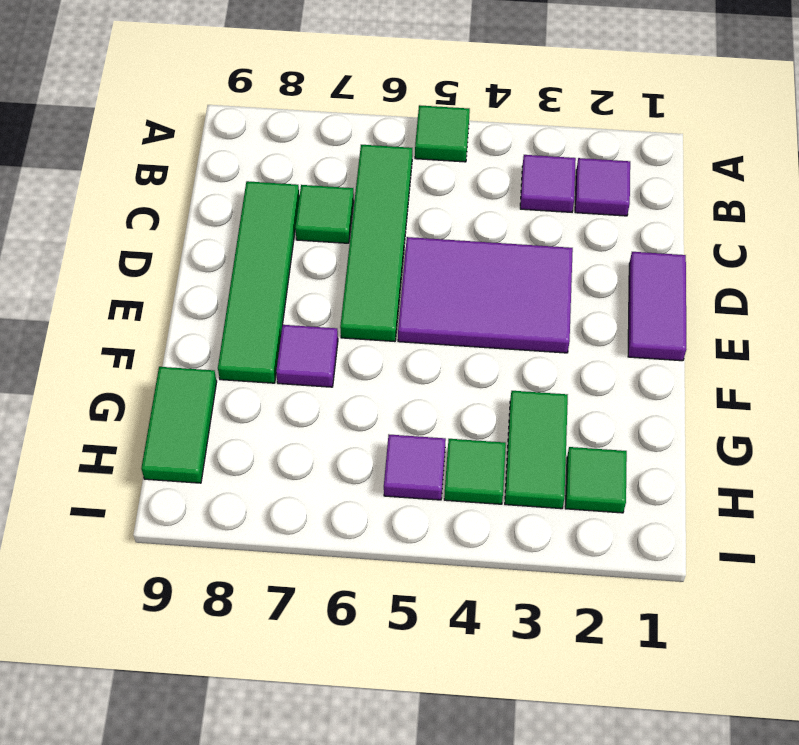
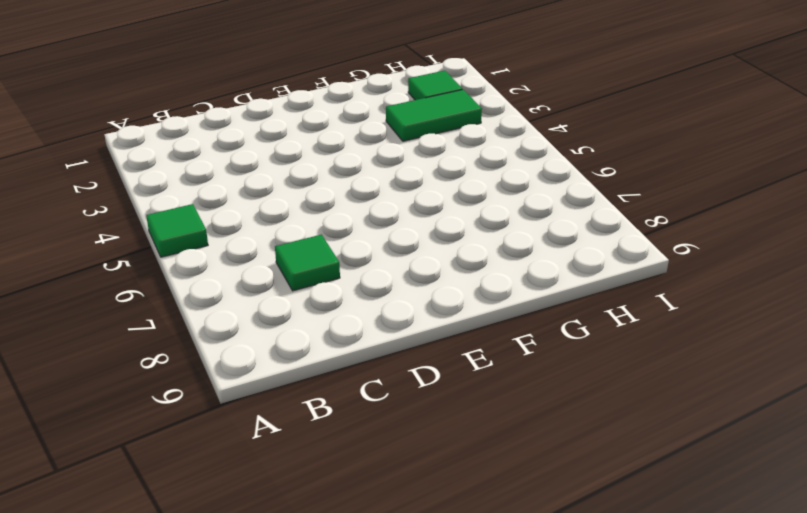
none -> purple 1x1 tile [575,158,630,216]
none -> purple 1x1 tile [520,155,576,212]
none -> green 1x4 tile [340,145,412,341]

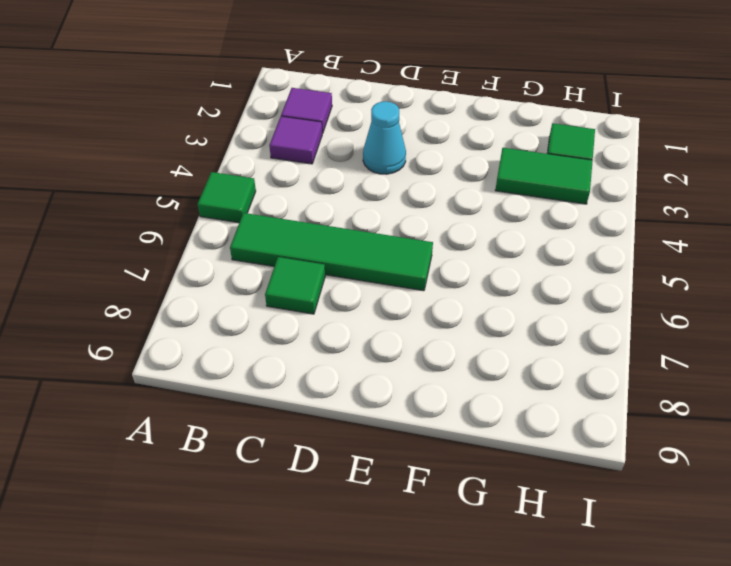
cyan 1x1 cone [363,101,406,174] -> purple 2x3 tile [398,237,573,353]
none -> green 1x4 tile [218,181,299,383]
none -> purple 1x2 tile [628,252,686,361]
none -> purple 1x1 tile [276,325,338,387]

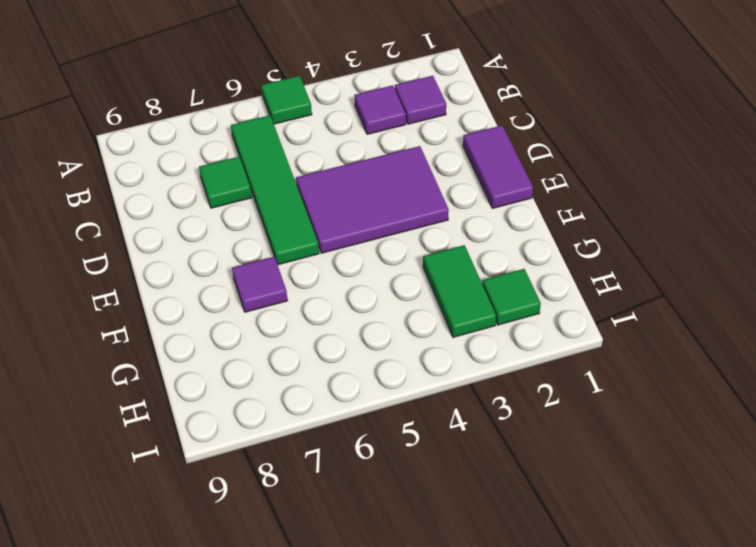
none -> green 1x4 tile [218,181,299,383]
none -> green 1x2 tile [141,367,217,483]
none -> green 1x1 tile [444,439,506,504]

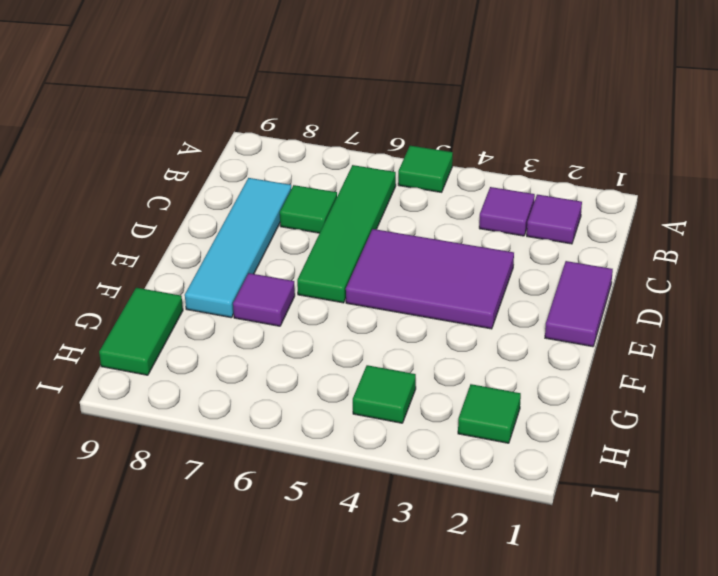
cyan 1x4 tile [185,178,291,318] -> green 1x4 tile [218,181,299,383]
none -> green 1x2 tile [505,391,568,509]
none -> purple 1x1 tile [384,435,446,500]

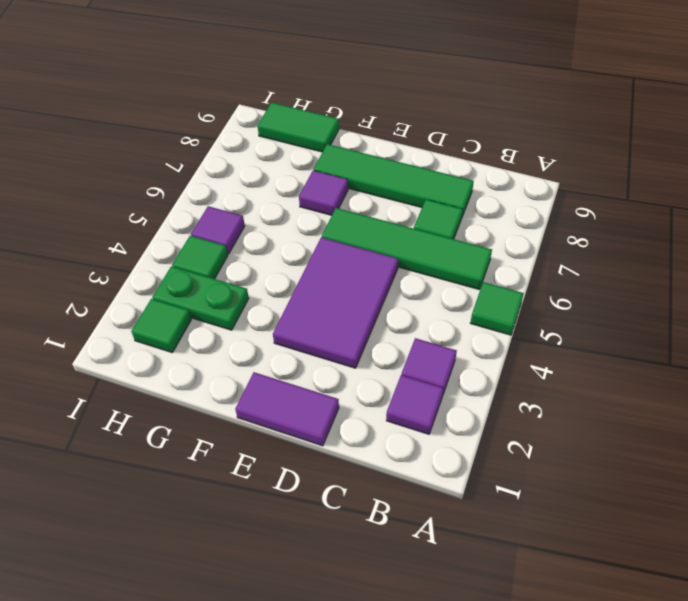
green 1x2 plate [152,266,249,330] -> green 1x2 tile [505,391,568,509]

